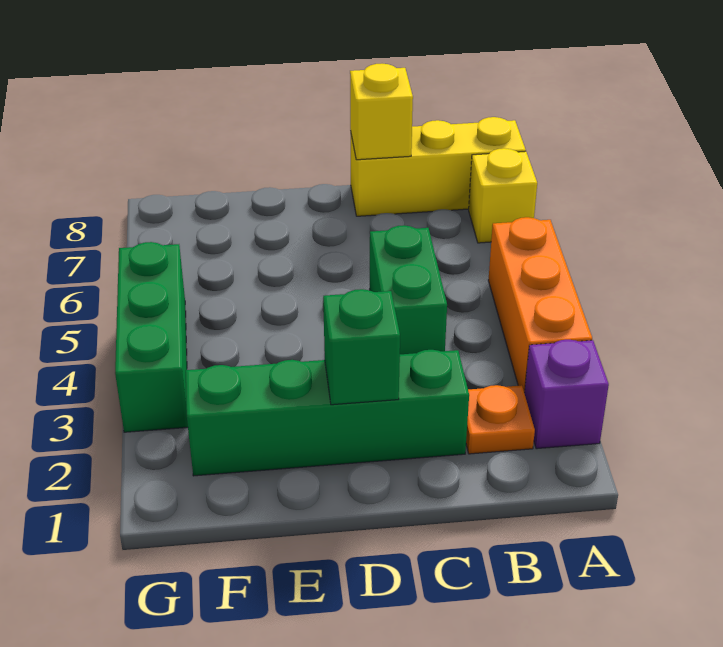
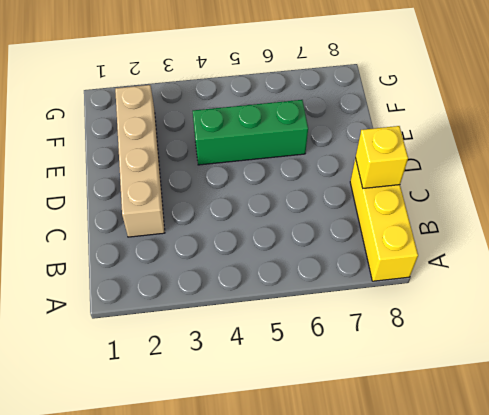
tan 1x4 brick [115,85,165,237] -> green 1x4 brick [186,350,469,476]
green 1x3 brick [193,100,308,165] -> green 1x3 brick moved to [115,242,188,432]
none -> purple 1x1 brick [524,340,609,449]
none -> orange 1x3 brick [488,217,592,393]

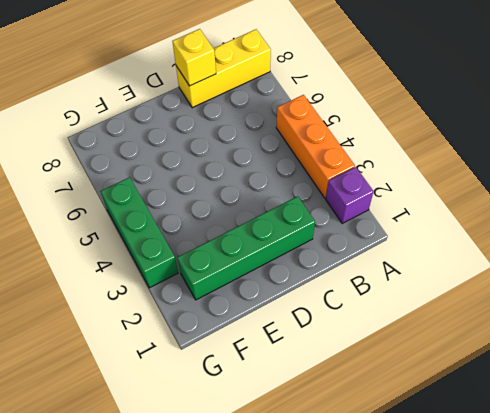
none -> yellow 1x1 brick [469,148,537,243]
none -> orange 1x1 plate [466,385,535,454]

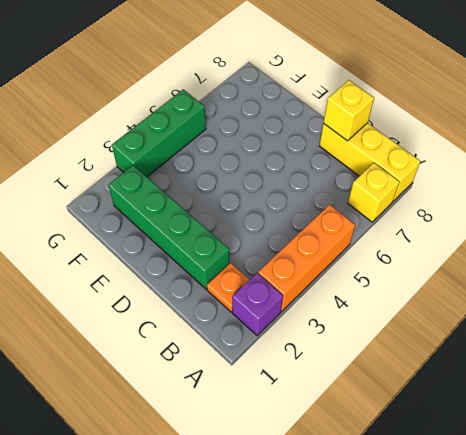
none -> green 1x2 brick [370,225,447,354]
none -> green 1x1 brick [323,289,400,405]

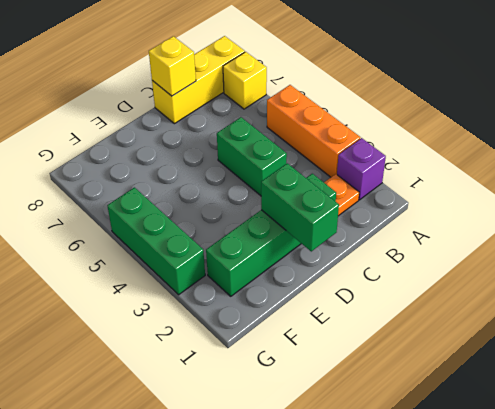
green 1x2 brick [261,163,339,251] -> green 1x1 brick [323,289,400,405]

